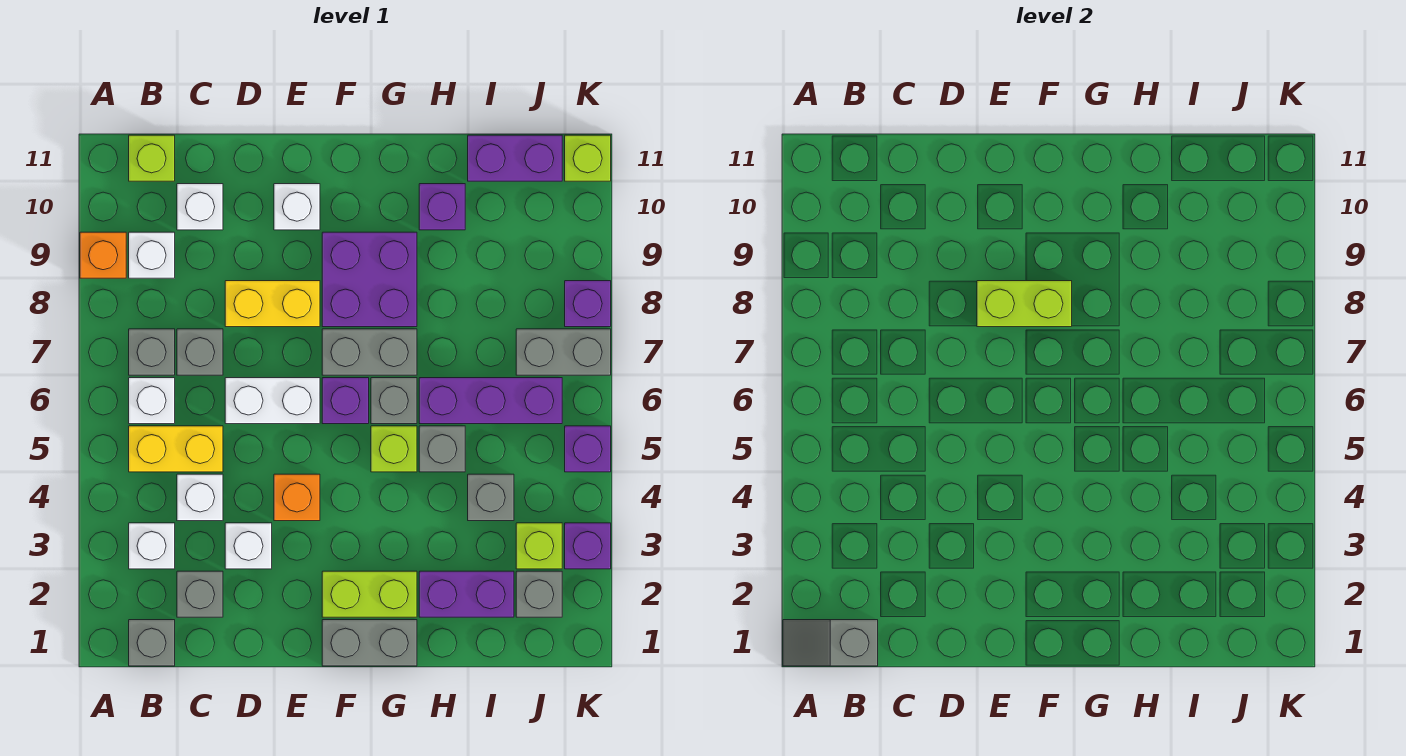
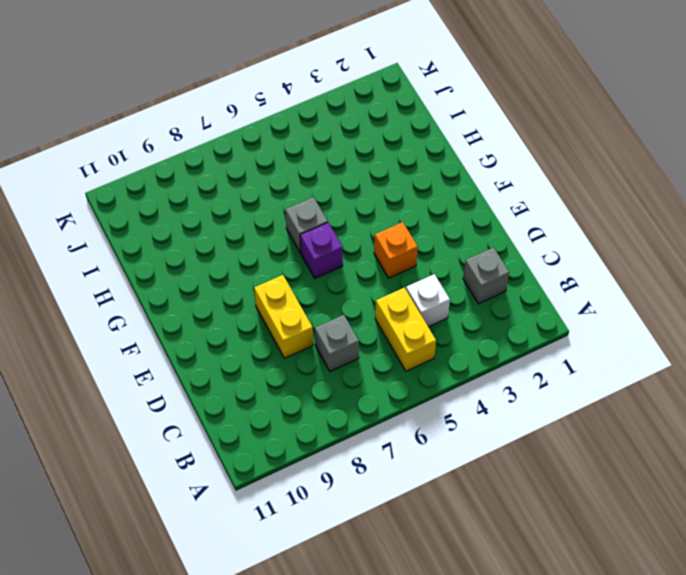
none -> orange 1x1 brick [80,232,126,278]
none -> grey 1x1 brick [129,620,175,666]
none -> white 1x1 brick [129,523,175,569]
none -> white 1x1 brick [129,378,175,424]

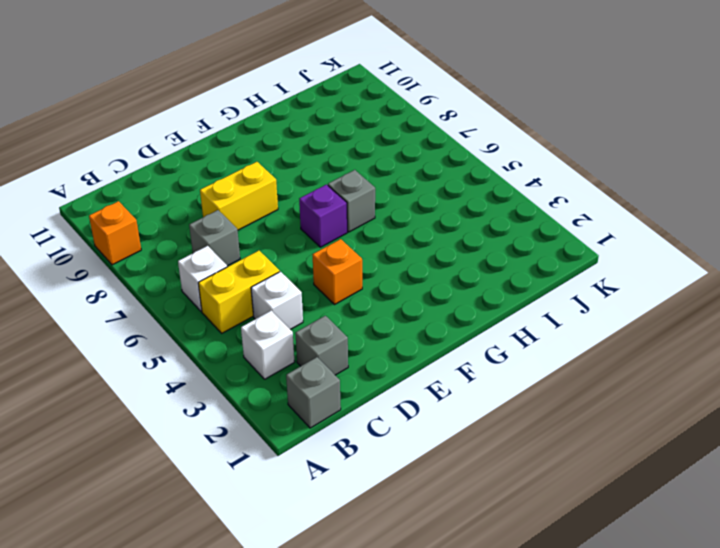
none -> grey 1x1 brick [129,329,175,375]
none -> white 1x1 brick [129,232,175,278]
none -> lime 1x1 brick [129,135,175,181]
none -> white 1x1 brick [177,184,223,230]

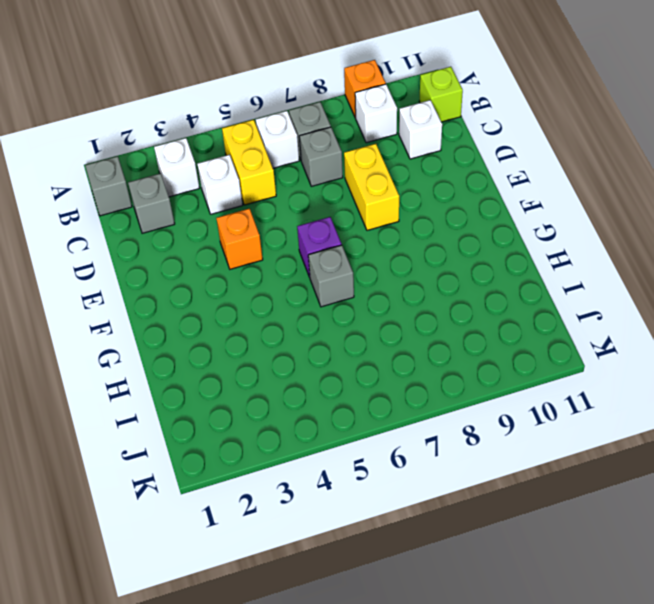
none -> white 1x1 brick [225,523,272,569]
none -> white 1x2 brick [225,378,320,424]
none -> white 1x1 brick [274,184,320,230]
none -> grey 1x2 brick [322,620,417,666]

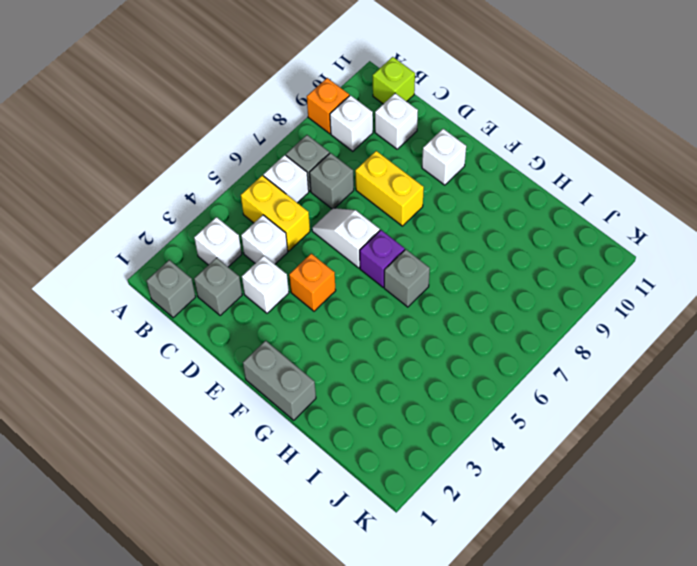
white 1x2 slope [312,208,380,268] -> white 1x2 brick [225,378,320,424]
none -> lime 1x2 brick [322,571,417,617]
none -> grey 1x2 brick [322,329,417,375]
none -> purple 2x2 brick [322,232,417,327]
none -> lime 1x1 brick [371,426,417,472]

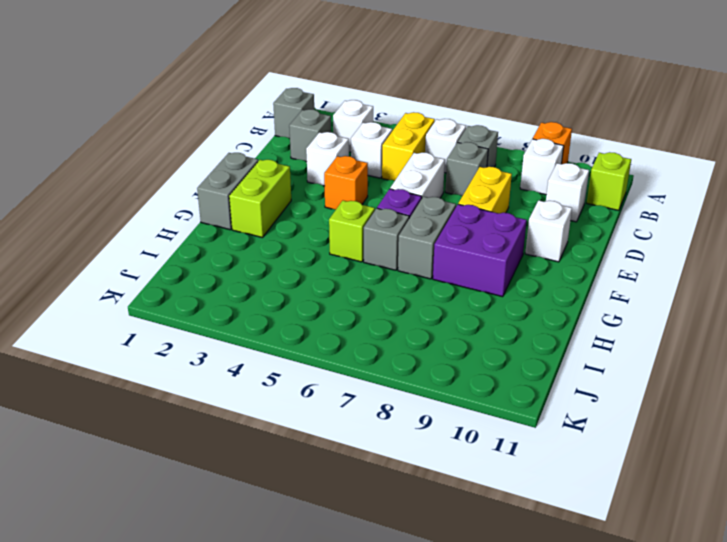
none -> purple 1x2 brick [419,571,514,617]
none -> grey 1x1 brick [419,426,465,472]
none -> purple 1x3 brick [419,378,562,424]
none -> purple 1x1 brick [419,184,465,230]

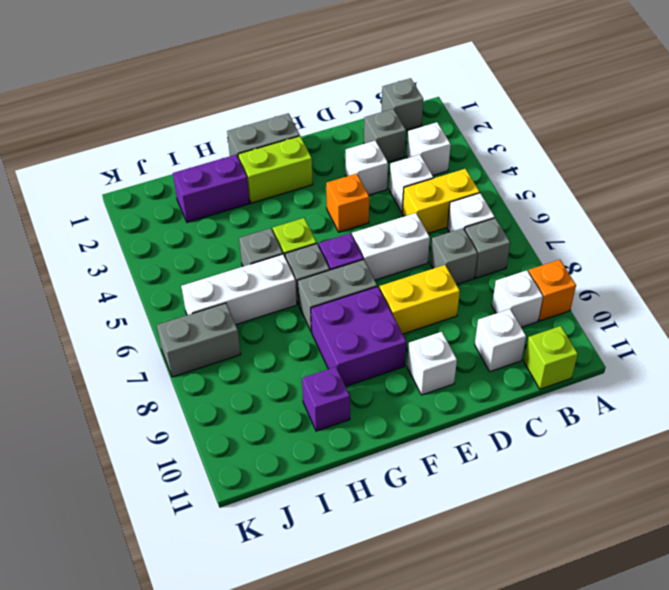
white 1x3 brick [181,254,297,325] -> purple 1x3 brick [419,378,562,424]
none -> grey 1x1 brick [468,474,514,521]
none -> purple 1x2 brick [468,135,562,181]
none -> grey 1x1 brick [516,571,562,617]
none -> lime 1x1 brick [516,523,562,569]

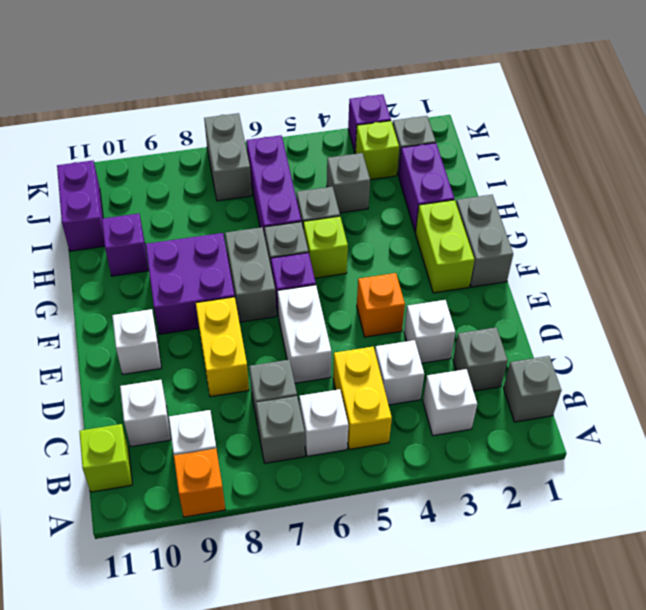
none -> purple 1x1 brick [565,426,611,472]
none -> purple 1x1 brick [565,281,611,327]
none -> lime 1x1 brick [565,135,611,181]
none -> grey 1x2 slope [783,620,878,666]

